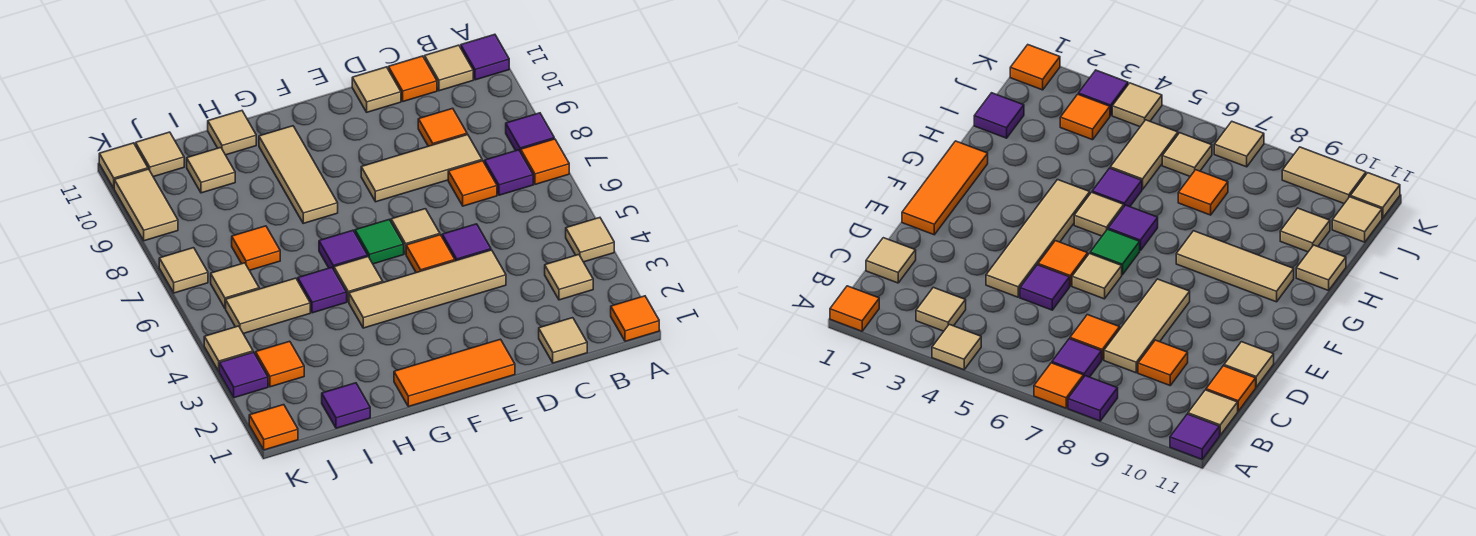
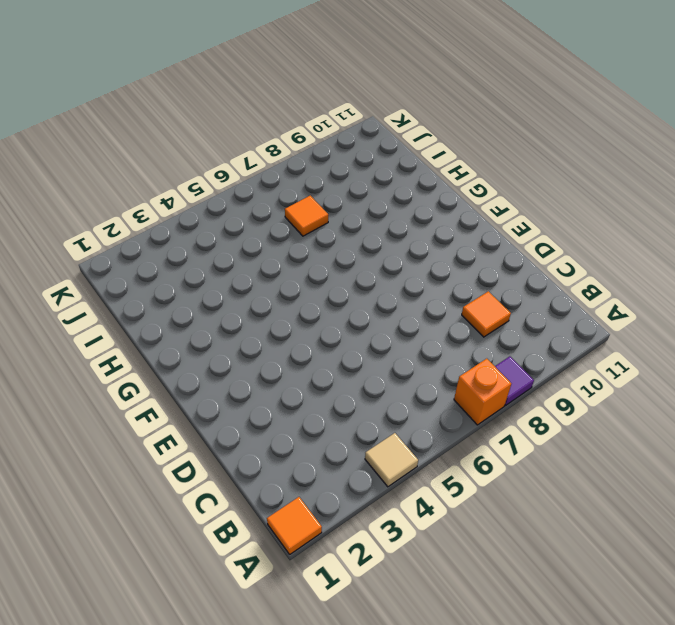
orange 1x1 brick [454,359,511,425] -> orange 1x1 tile [521,139,569,184]
none -> purple 1x1 tile [461,34,509,80]
none -> tan 1x1 tile [545,255,593,300]
none -> purple 1x1 tile [485,150,533,195]
none -> tan 1x1 tile [425,45,473,91]

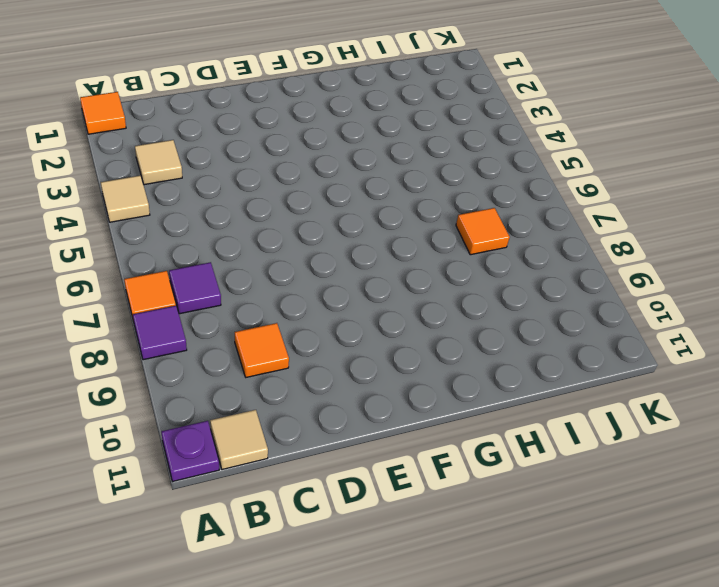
purple 1x1 plate [161,421,219,481] -> purple 1x1 tile [461,34,509,80]
none -> tan 1x1 tile [539,318,587,363]
none -> orange 1x1 tile [448,161,497,206]
none -> tan 1x3 tile [361,135,482,202]
none -> orange 1x1 tile [388,56,437,102]

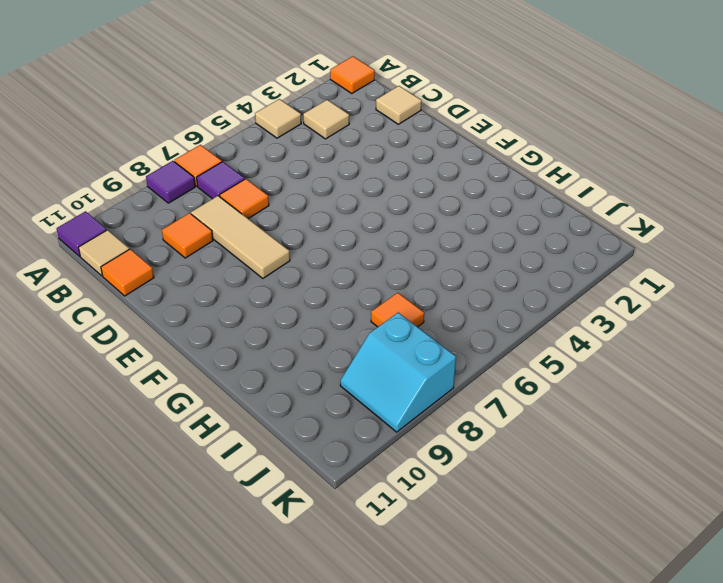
cyan 2x2 slope [340,313,456,432] -> tan 1x2 tile [114,169,178,241]
none -> tan 1x4 tile [349,250,506,328]
none -> purple 1x1 tile [442,224,491,261]
none -> tan 1x1 tile [352,67,401,112]
none -> orange 1x3 tile [394,339,515,407]

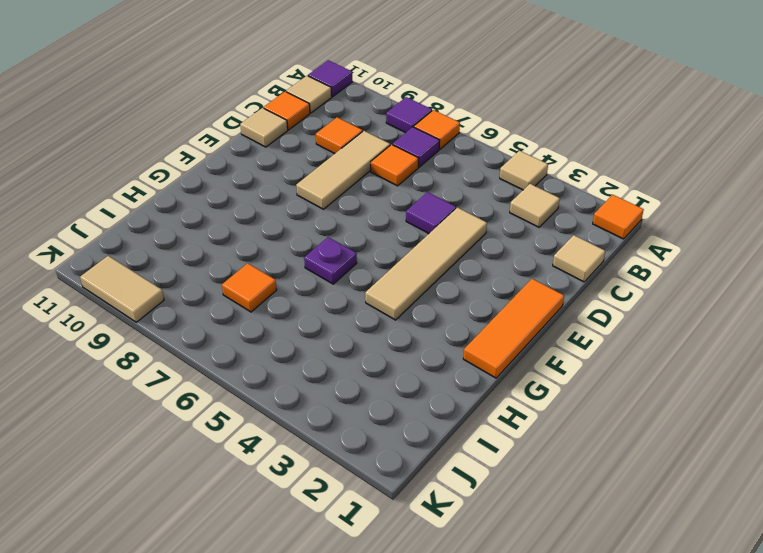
purple 1x1 plate [304,237,357,284] -> purple 1x1 tile [319,230,368,269]
none -> orange 1x1 tile [406,235,455,273]
none -> tan 1x1 tile [391,209,440,254]
none -> green 1x1 tile [355,220,404,264]
none -> tan 1x1 tile [334,257,383,302]

